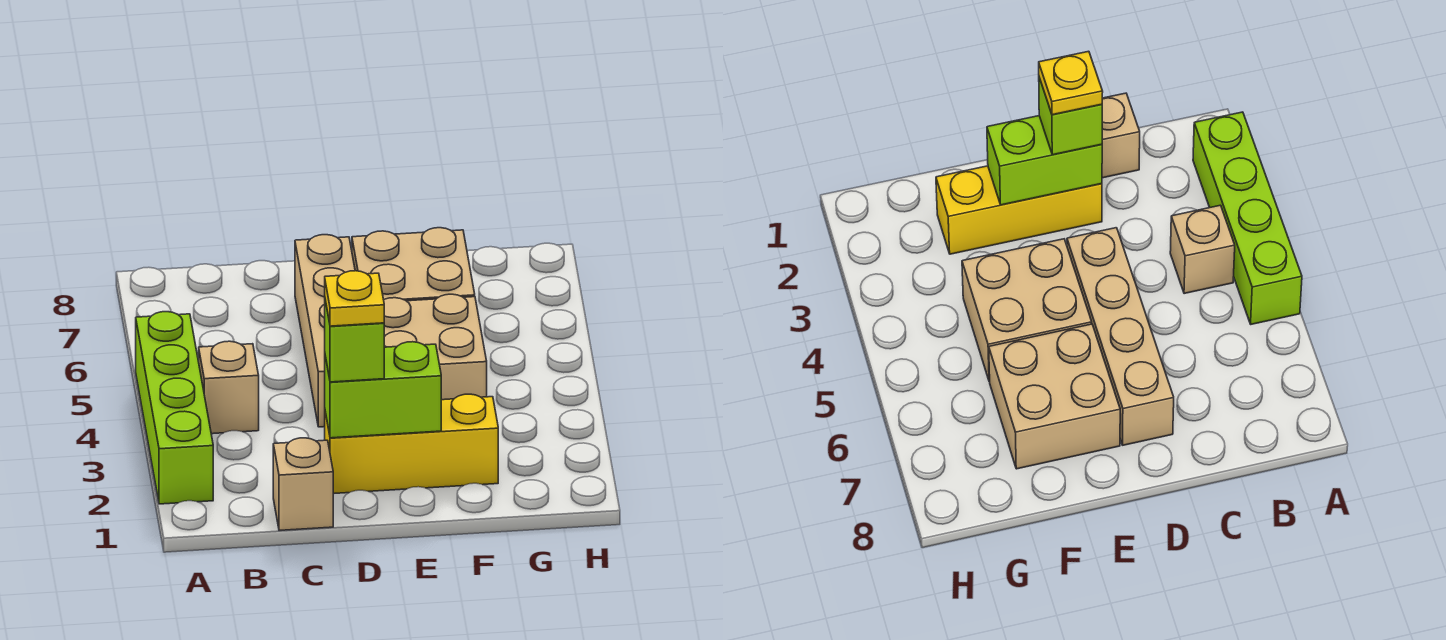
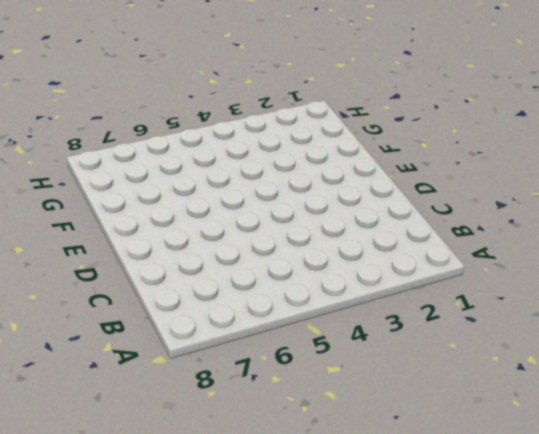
none -> lime 1x4 brick [136,312,213,504]
none -> tan 1x1 brick [199,341,259,434]

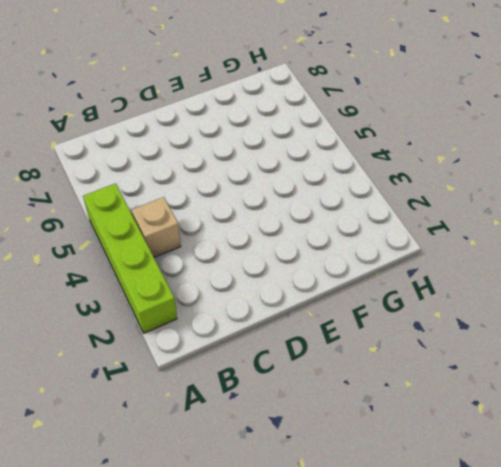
none -> tan 1x1 brick [273,438,333,530]
none -> yellow 1x3 brick [325,394,498,494]

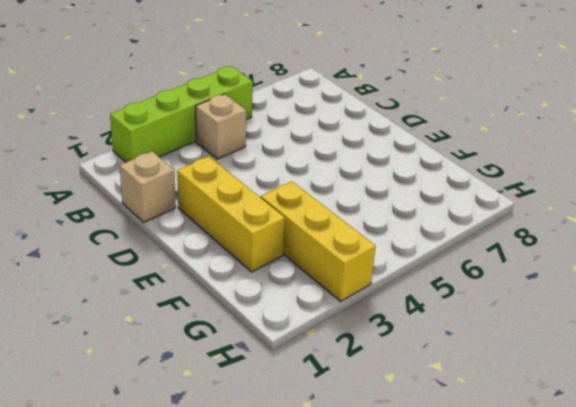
yellow 1x3 brick [261,181,376,301] -> none
none -> tan 1x4 brick [295,235,355,427]
none -> tan 2x2 brick [384,294,487,400]

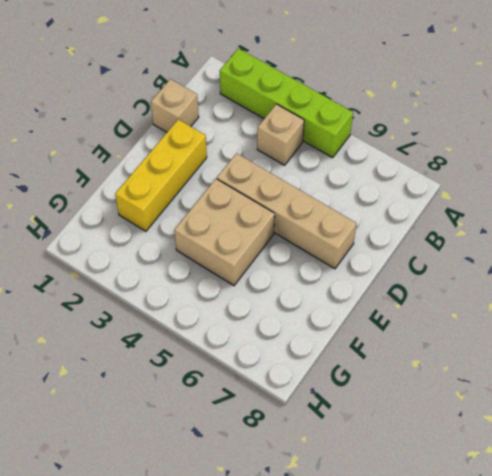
none -> tan 2x2 brick [352,228,475,301]
none -> lime 1x2 brick [325,342,441,438]

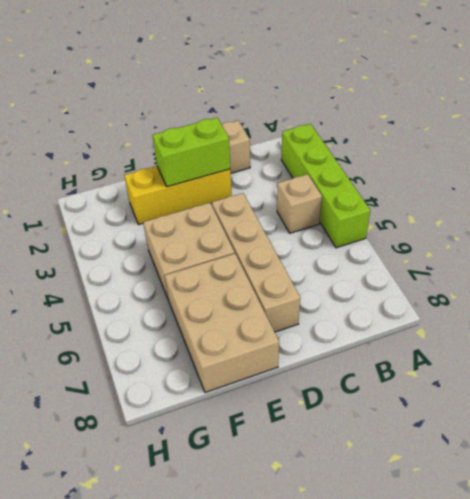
tan 2x3 brick [165,254,279,393] -> tan 2x2 brick [352,228,475,301]
none -> lime 1x1 brick [325,300,384,382]
none -> yellow 1x1 plate [325,271,384,326]

